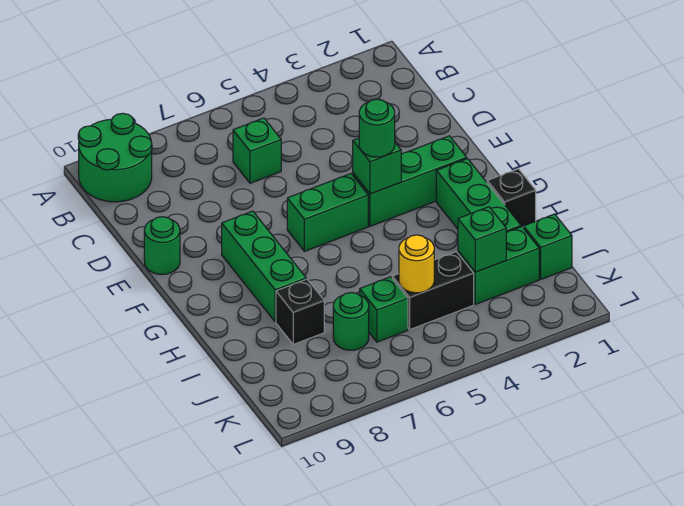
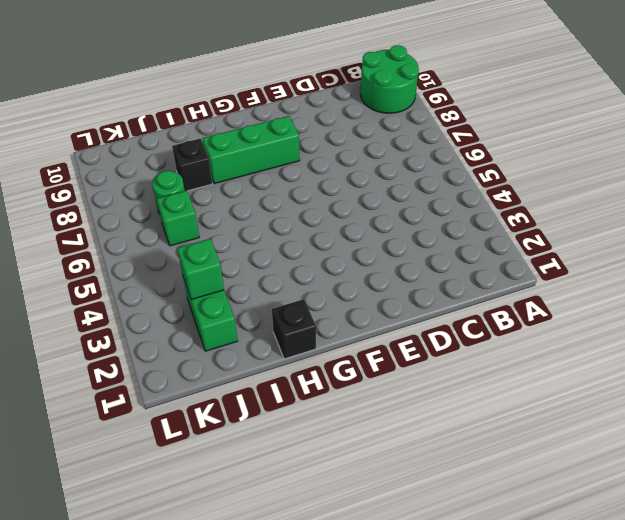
none -> green 1x1 brick [233,118,281,183]
none -> green 1x1 round brick [144,217,180,274]
none -> green 1x3 brick [353,136,467,226]

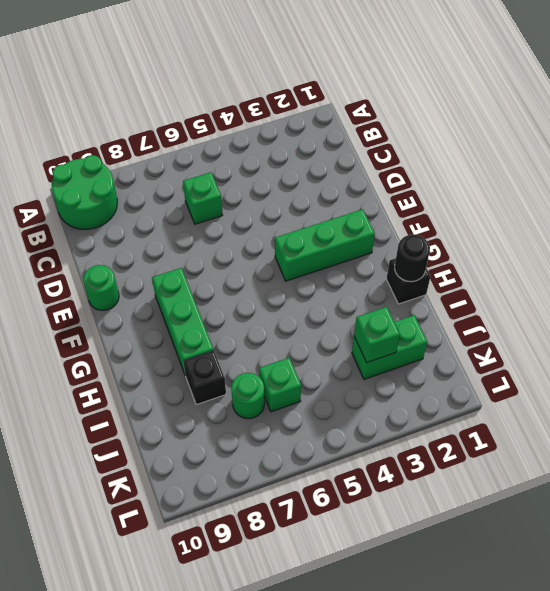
black 1x1 round brick [395,235,430,282] -> none
none -> green 1x2 brick [287,174,368,251]
none -> green 1x3 brick [436,159,521,232]
none -> green 1x1 brick [524,214,572,279]

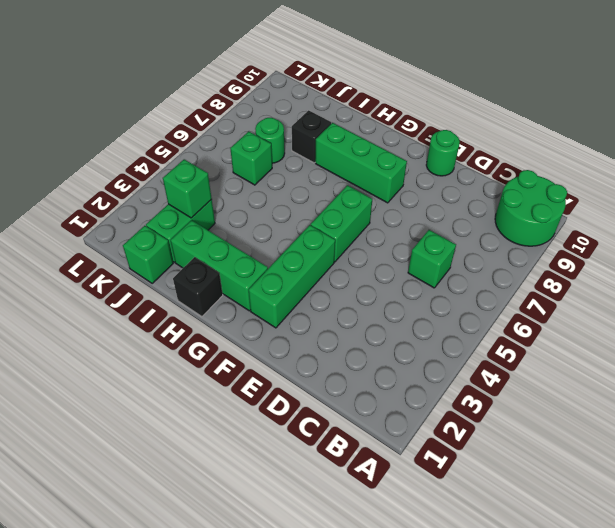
none -> black 1x2 brick [392,252,474,329]
none -> green 1x1 brick [353,138,401,194]
none -> yellow 1x1 round brick [399,235,434,293]

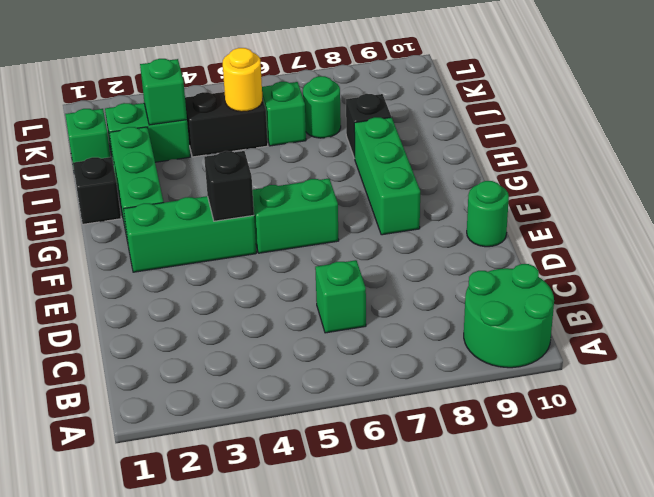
black 1x1 brick [204,151,254,221] -> green 1x1 brick [353,138,401,194]
none -> green 1x1 round brick [359,99,395,157]

